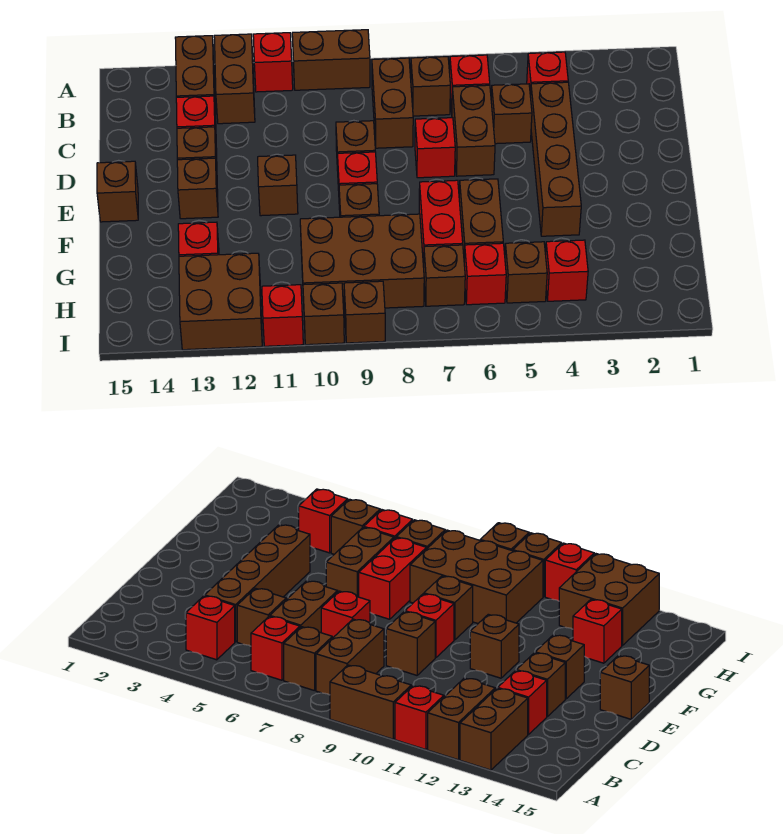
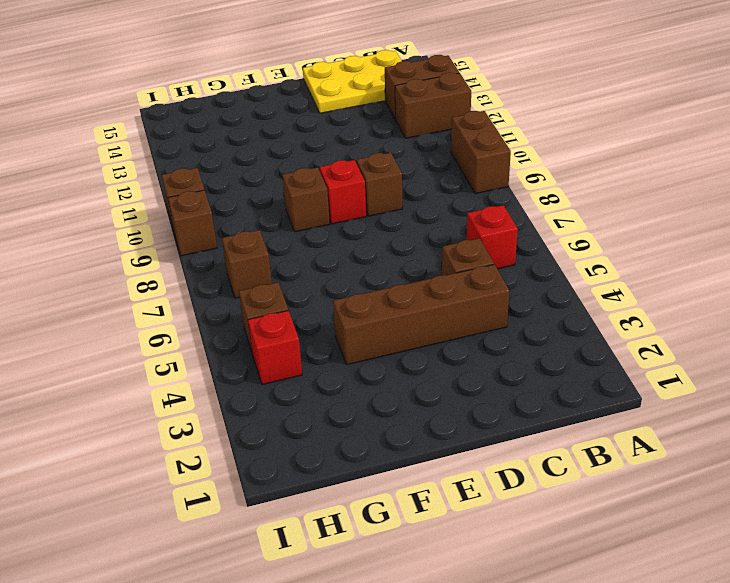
yellow 2x3 plate [303,50,402,113] -> none
none -> red 1x1 brick [253,33,293,92]
none -> red 1x1 brick [527,52,568,95]
none -> brown 1x1 brick [411,57,450,116]
none -> brown 1x2 brick [372,58,413,148]

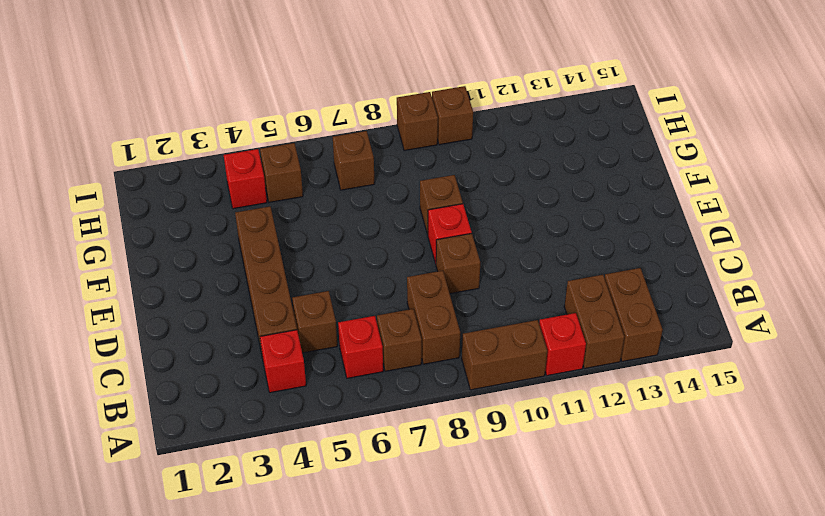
none -> brown 1x2 brick [452,85,495,176]
none -> red 1x1 brick [176,96,217,152]
none -> red 1x1 brick [415,118,455,178]
none -> brown 1x1 brick [177,127,217,173]

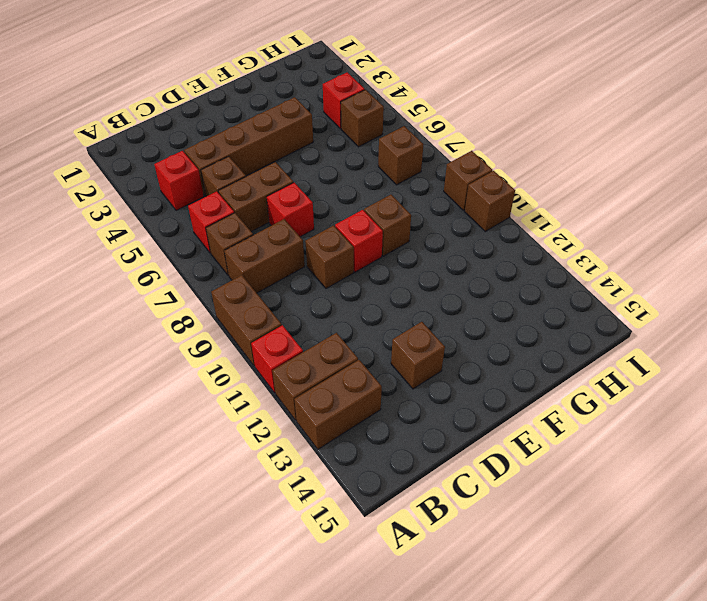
none -> red 1x1 brick [176,96,217,152]
none -> brown 1x1 brick [258,155,298,216]
none -> brown 1x1 brick [177,158,218,219]
none -> brown 1x1 brick [97,161,138,222]

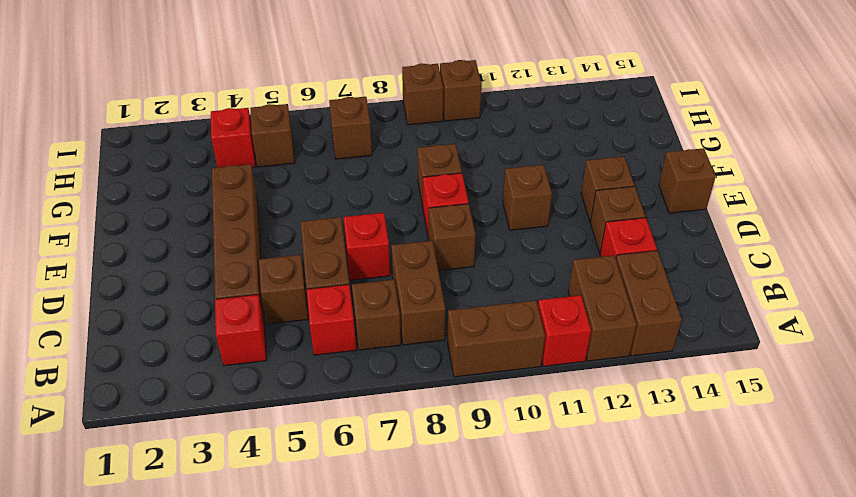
none -> brown 1x2 brick [459,179,503,255]
none -> red 1x2 brick [419,180,463,267]
none -> brown 2x3 brick [300,214,424,310]
none -> red 1x1 brick [178,222,219,256]

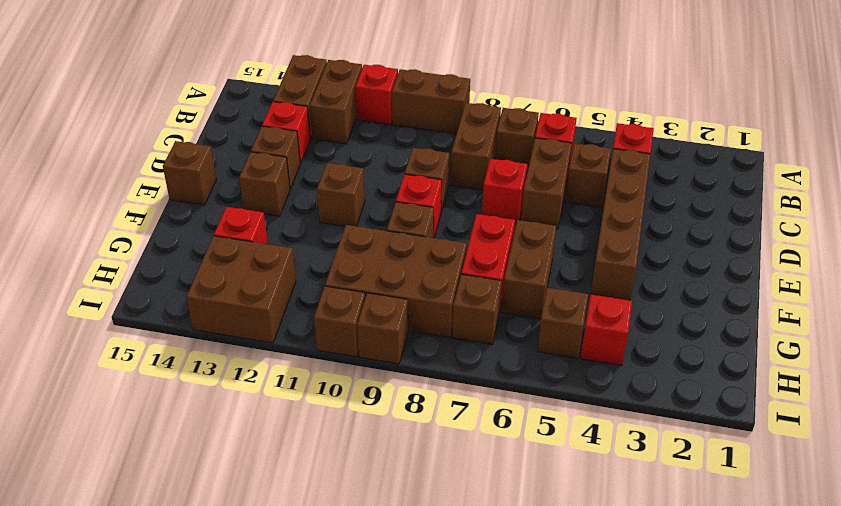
none -> red 1x1 brick [464,243,506,305]
none -> red 1x1 brick [262,285,303,346]

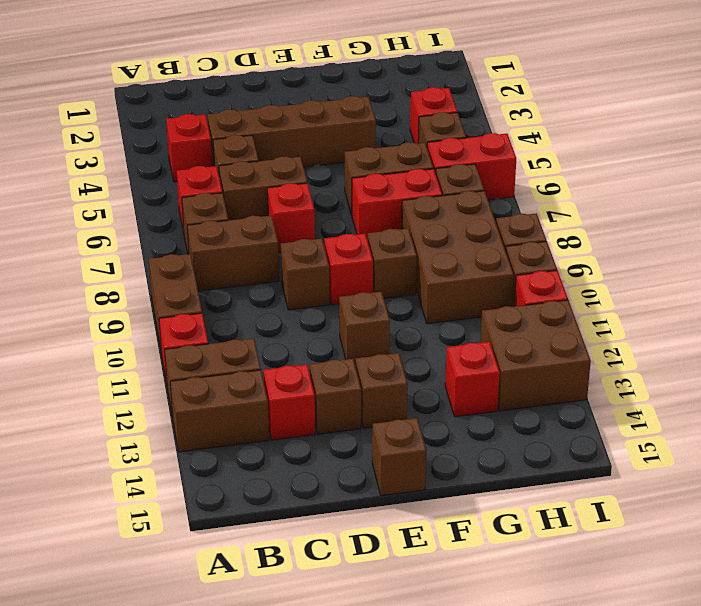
red 1x2 brick [427,133,516,200] -> red 1x1 brick [464,243,506,305]

